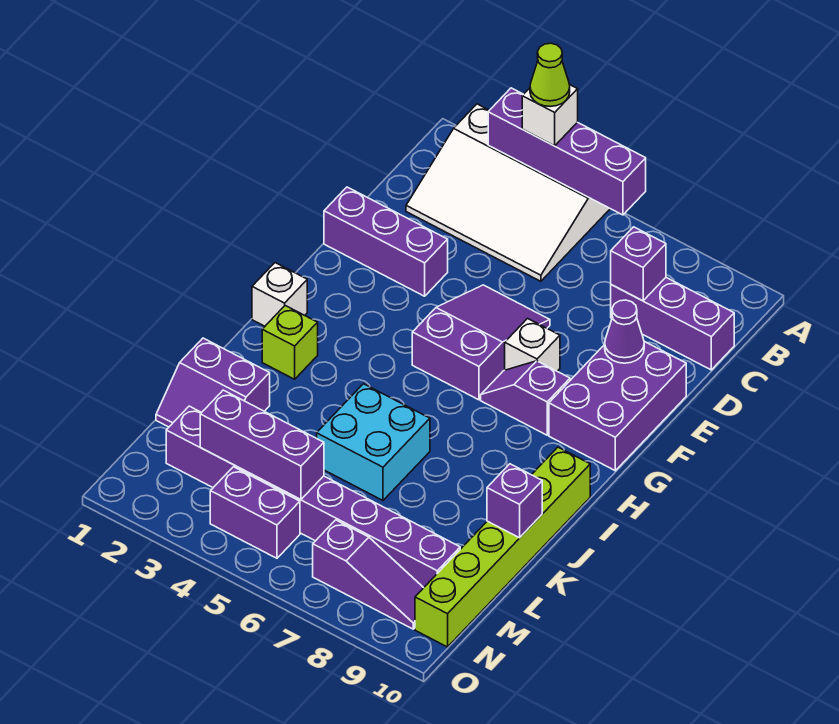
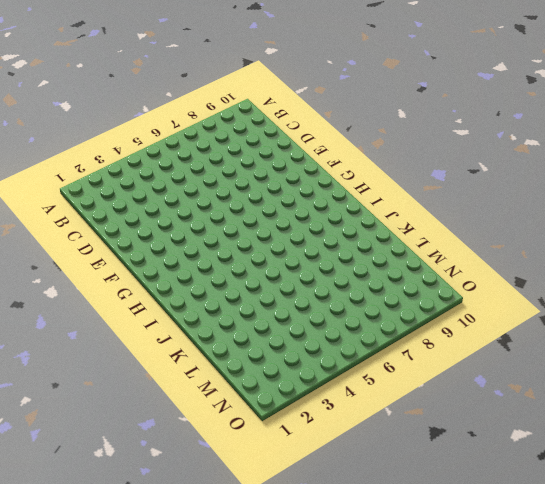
none -> white 3x4 slope [406,104,610,281]
none -> purple 1x3 brick [611,278,734,370]
none -> purple 1x3 brick [324,187,448,296]

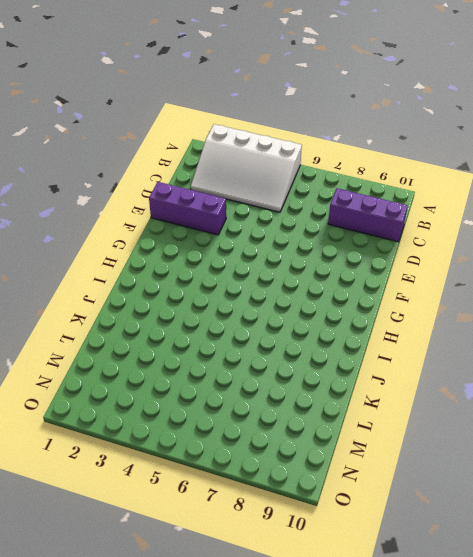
none -> purple 2x3 slope [412,285,550,400]
none -> purple 2x3 brick [549,341,686,471]
none -> white 1x1 brick [505,318,560,371]

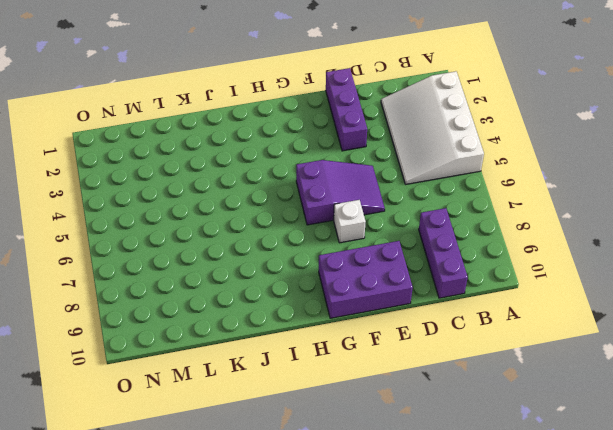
none -> purple 1x2 slope [481,361,570,435]
none -> white 1x1 brick [252,263,307,326]
none -> lime 1x1 brick [262,306,318,379]

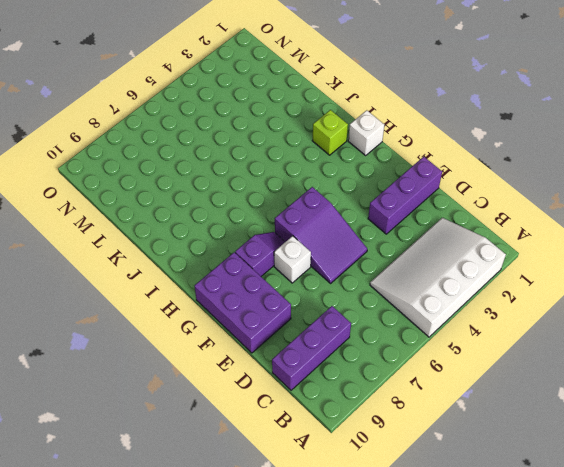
none -> lime 1x6 brick [415,447,590,647]
none -> cyan 2x2 brick [317,384,430,500]
none -> purple 2x2 slope [156,338,270,427]

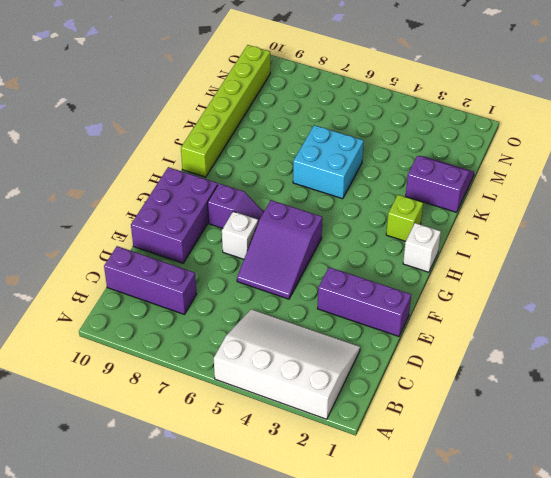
none -> purple 1x8 brick [166,406,460,588]
none -> purple 1x2 brick [210,467,300,558]
none -> purple 1x3 slope [313,520,423,629]

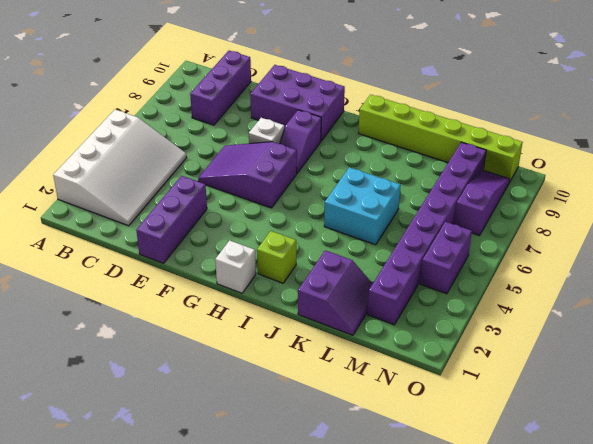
none -> purple 1x4 brick [488,88,646,215]
none -> purple 1x1 brick [611,227,666,301]
none -> purple 1x1 cone [605,300,644,363]

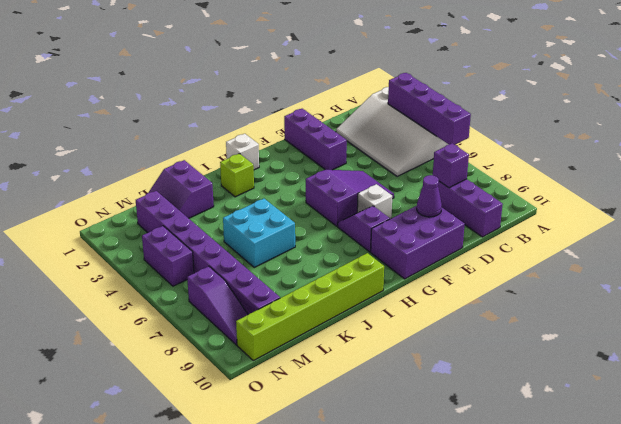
none -> purple 1x1 brick [487,464,542,538]
none -> purple 1x3 brick [200,390,324,500]
none -> white 1x1 brick [522,85,578,146]

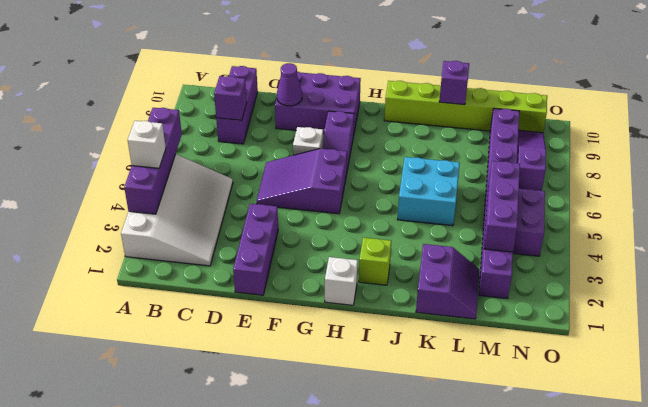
none -> lime 1x1 cone [530,43,570,107]

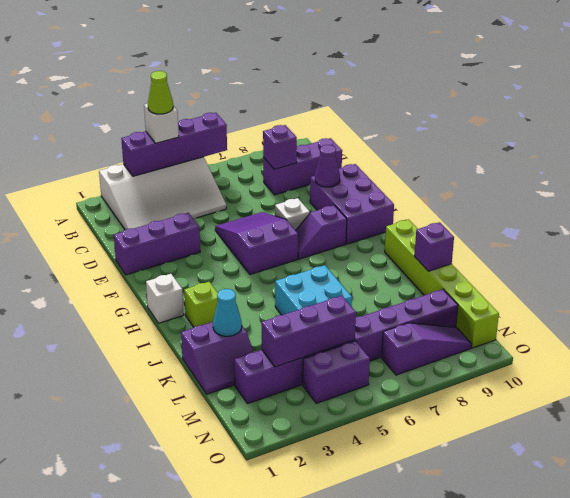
cyan 1x1 cone [213,289,242,336] -> none

